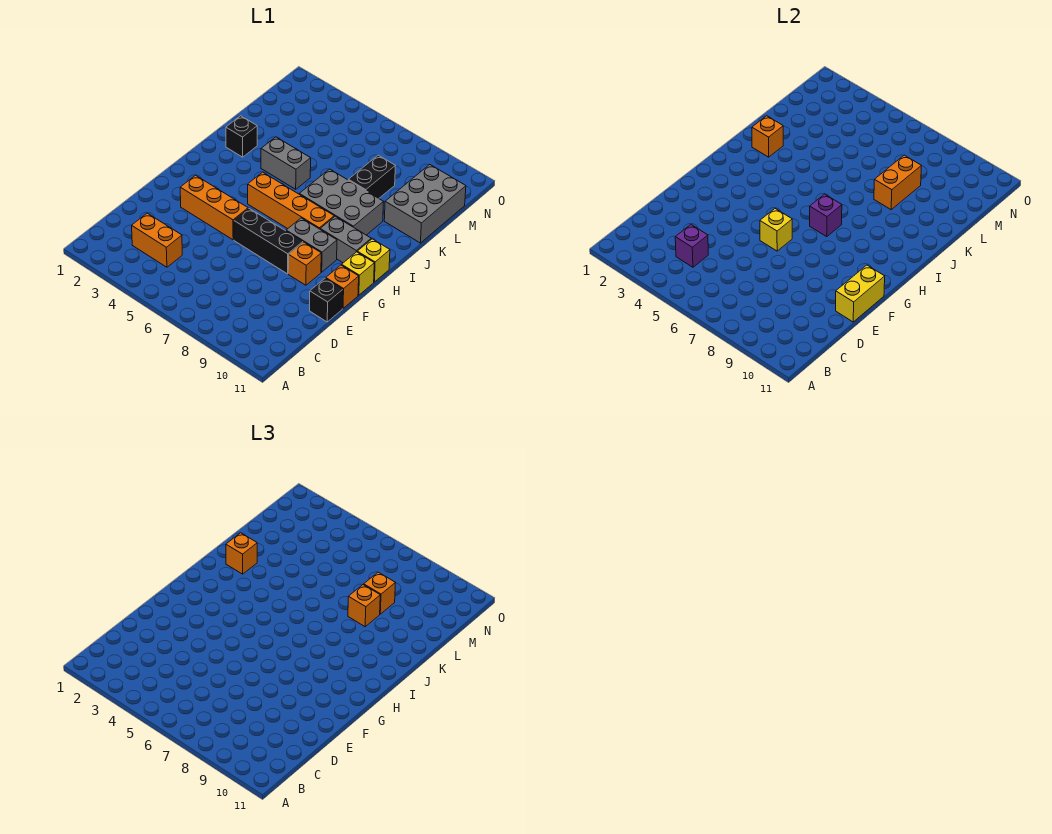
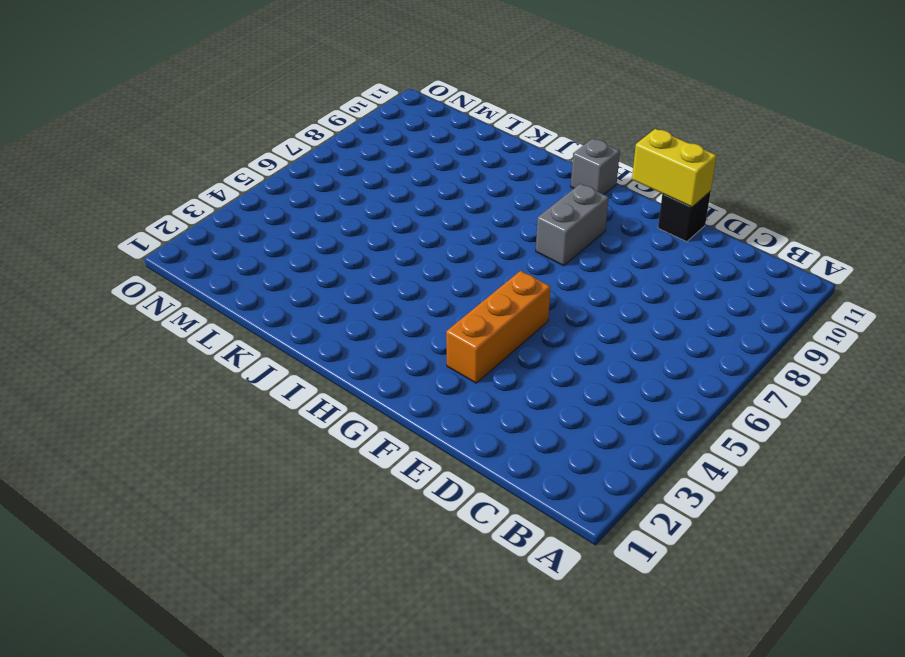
grey 1x1 brick [571,138,620,195] -> yellow 1x1 brick [357,239,390,282]
none -> orange 1x2 brick [132,213,182,267]
none -> black 1x3 brick [234,209,303,274]
none -> orange 1x1 brick [288,242,321,285]

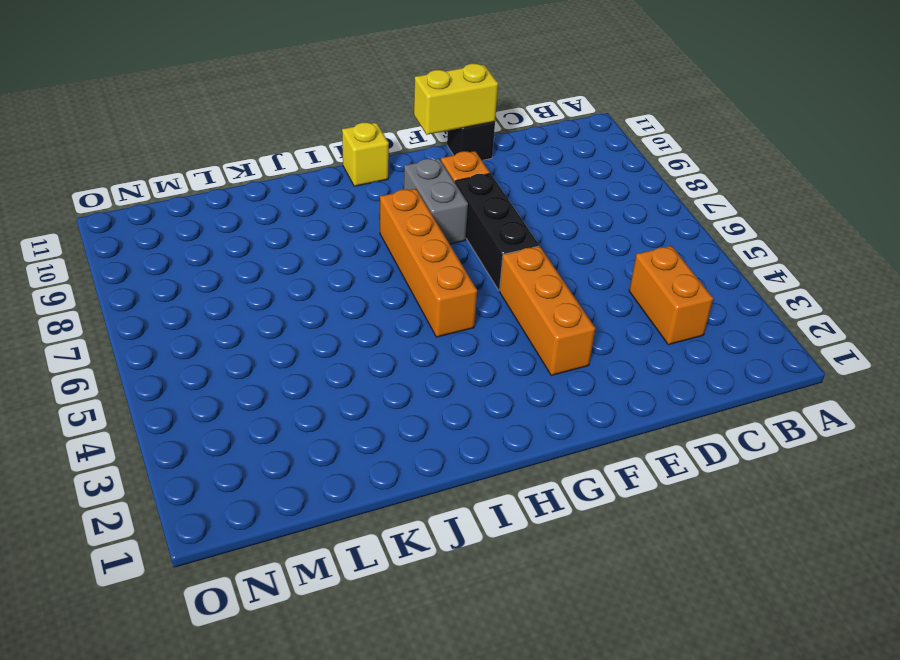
none -> orange 1x1 brick [326,265,359,308]
none -> yellow 1x1 brick [342,252,374,295]
none -> grey 1x2 brick [320,216,371,263]

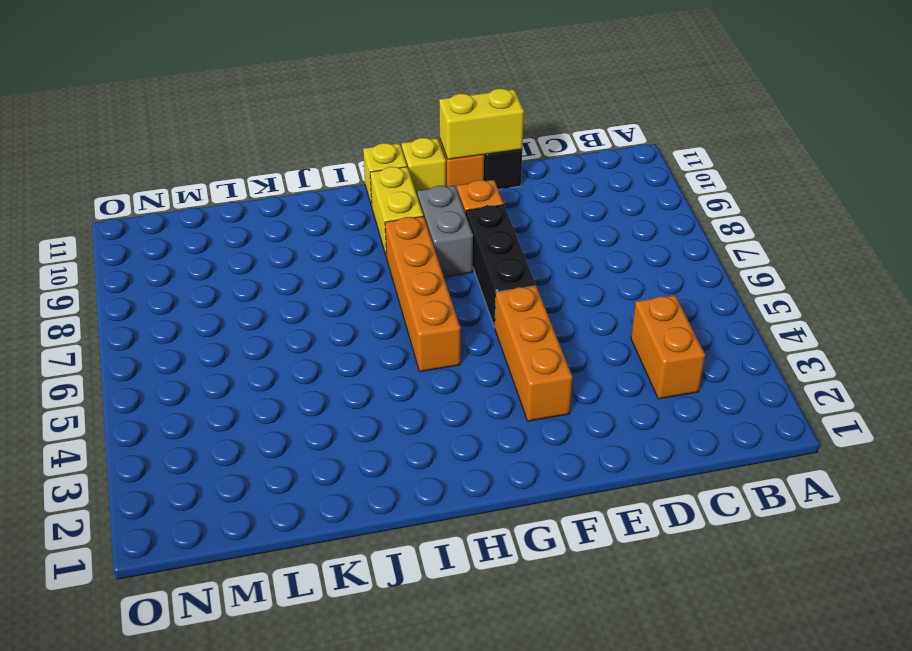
yellow 1x2 brick [370,167,423,257] -> grey 1x2 brick [320,216,371,263]
none -> grey 2x3 brick [299,169,384,235]
none -> black 1x1 brick [226,116,257,157]
none -> grey 1x2 brick [261,137,311,189]

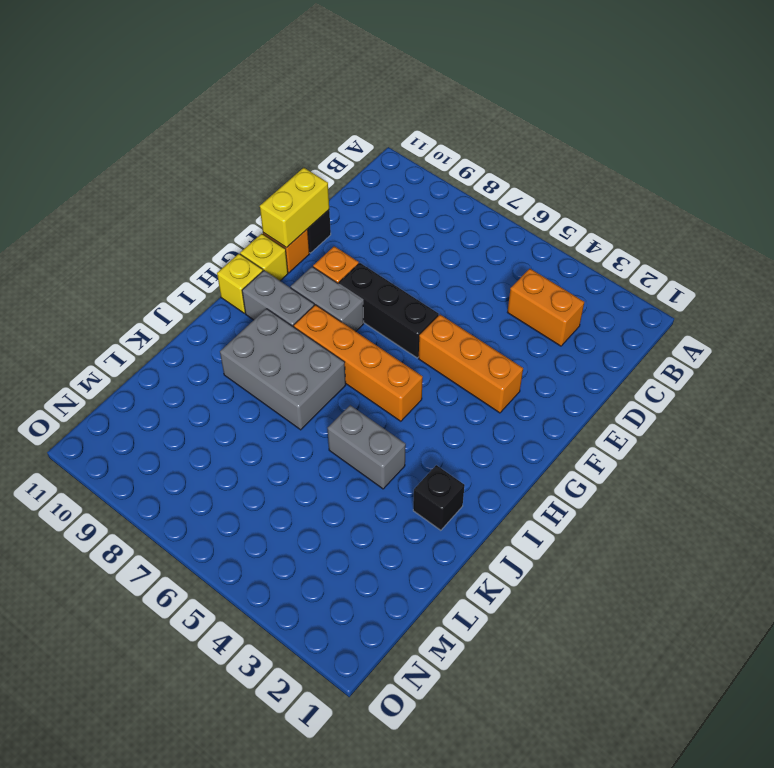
none -> black 1x2 brick [349,155,395,198]
none -> grey 2x3 brick [384,165,466,243]
none -> purple 1x1 brick [675,225,708,267]

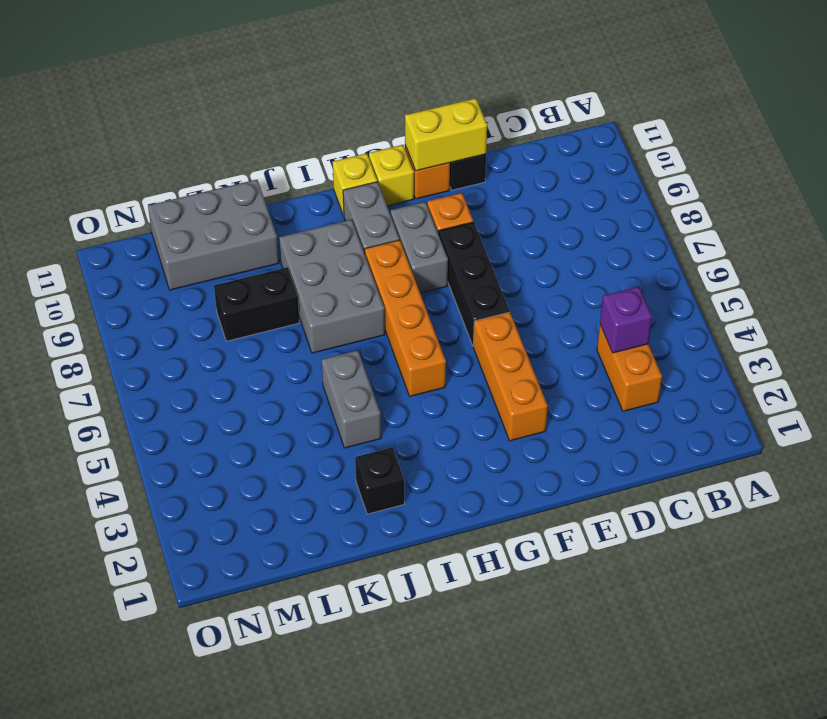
none -> yellow 1x1 brick [760,209,792,251]
none -> purple 1x1 brick [810,194,842,236]
none -> orange 1x1 brick [752,116,783,157]

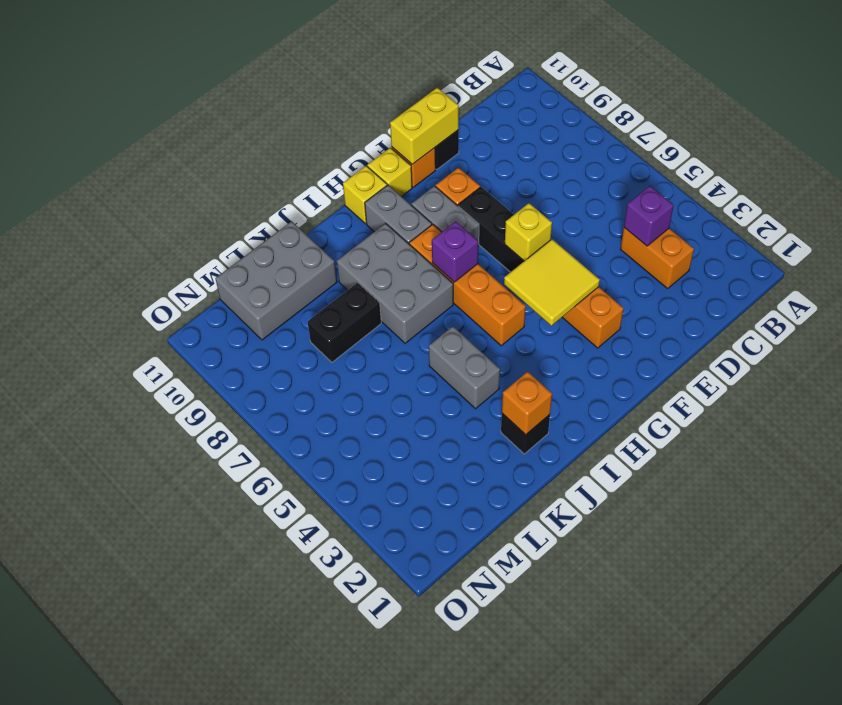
yellow 2x2 tile [504,239,600,326] -> none
none -> orange 1x2 brick [874,155,921,210]
none -> orange 1x1 brick [226,533,257,574]
none -> orange 1x1 brick [348,585,380,627]

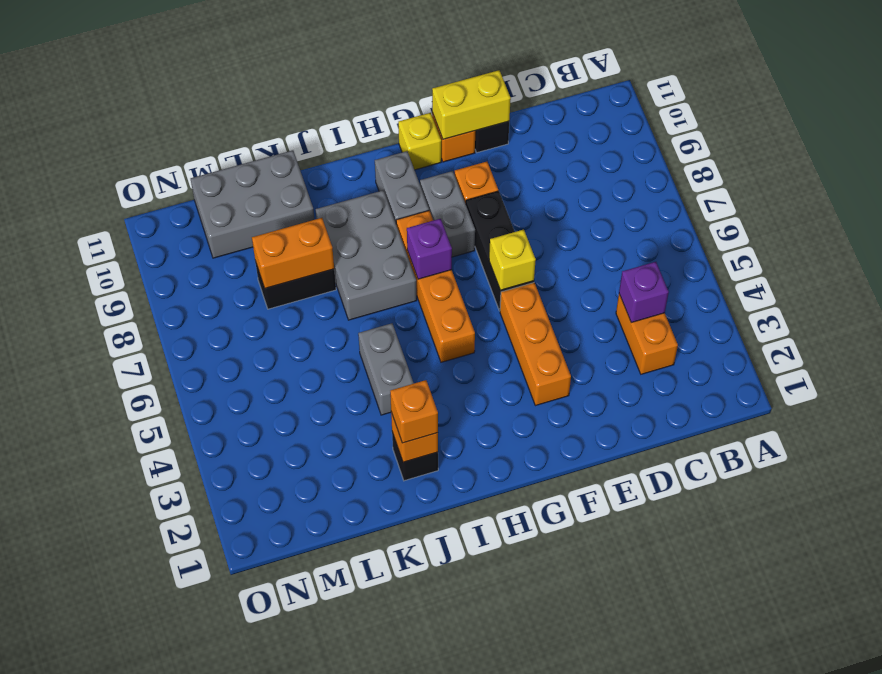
none -> yellow 1x1 brick [357,239,390,282]
none -> orange 1x1 brick [348,585,380,627]
none -> orange 1x1 brick [364,572,395,614]

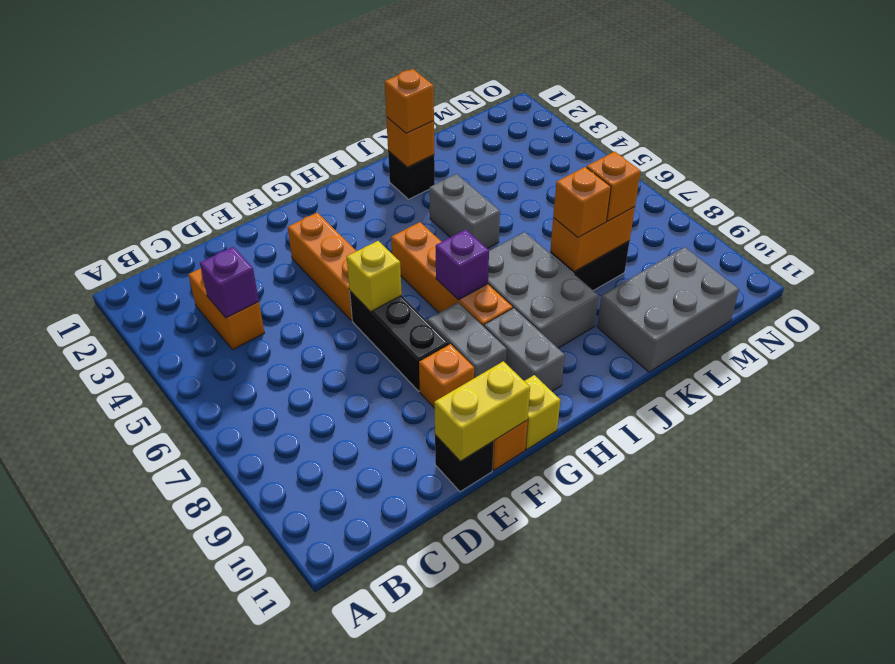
none -> yellow 1x1 brick [357,239,390,282]

